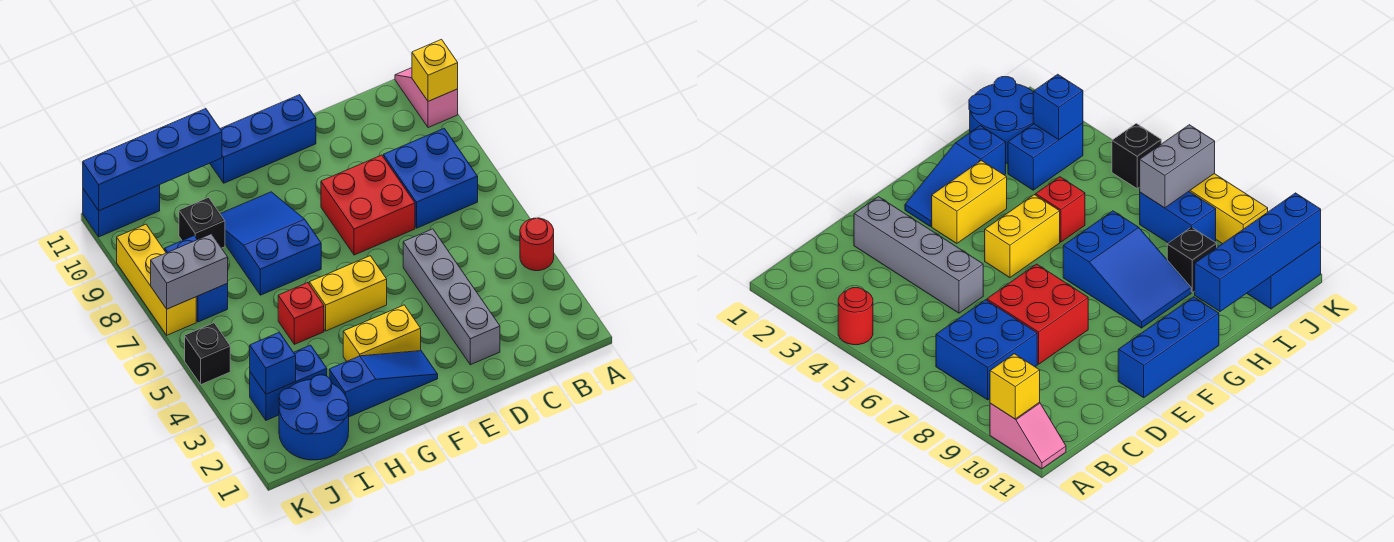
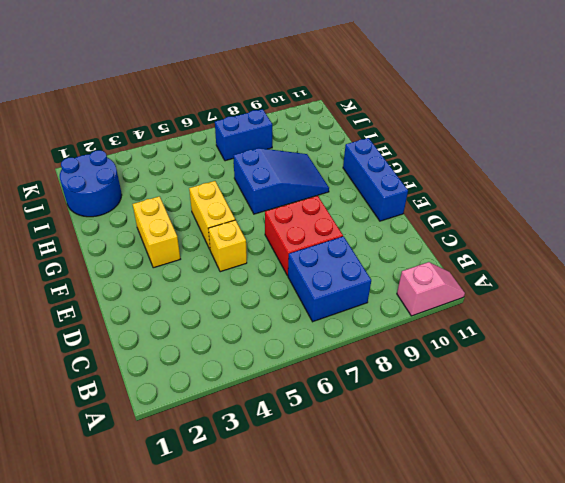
yellow 1x1 brick [208,220,247,272] -> yellow 1x1 brick moved to [412,39,458,101]
none -> red 1x1 round brick [520,218,554,271]
none -> grey 1x4 brick [403,229,500,365]
none -> blue 1x3 slope [329,351,438,417]

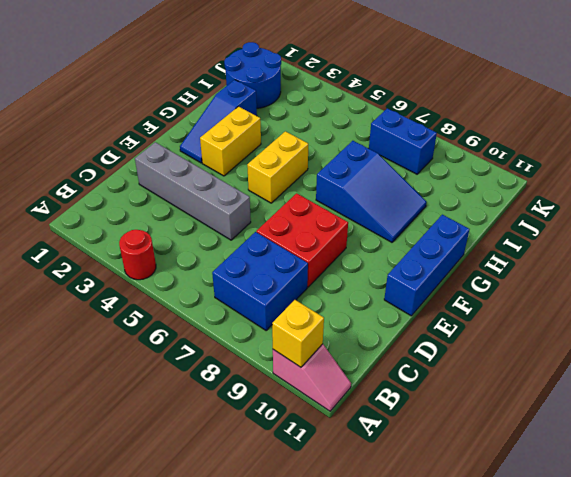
none -> red 1x1 brick [278,283,324,344]
none -> blue 1x2 brick [250,345,327,420]
none -> black 1x1 brick [179,197,225,248]

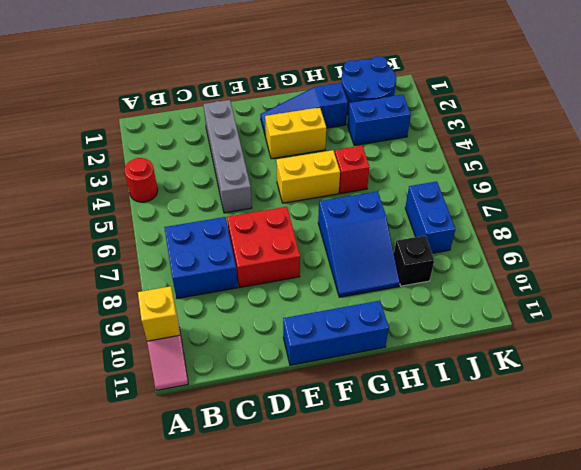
none -> blue 1x2 brick [83,185,160,237]
none -> black 1x1 brick [185,323,230,384]
none -> yellow 1x3 brick [117,224,196,335]

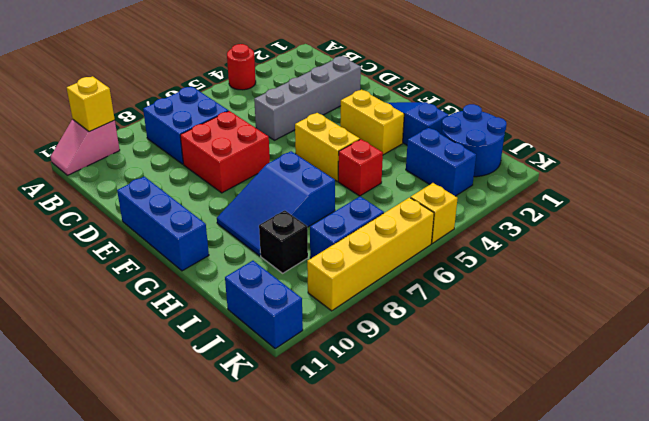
yellow 1x1 brick [411,183,458,243] -> black 1x1 brick [185,323,230,384]
yellow 1x4 brick [307,198,434,311] -> yellow 1x3 brick [117,224,196,335]
none -> blue 1x4 brick [83,109,222,211]
none -> blue 1x1 brick [250,332,296,394]
none -> grey 1x2 brick [151,234,228,309]

